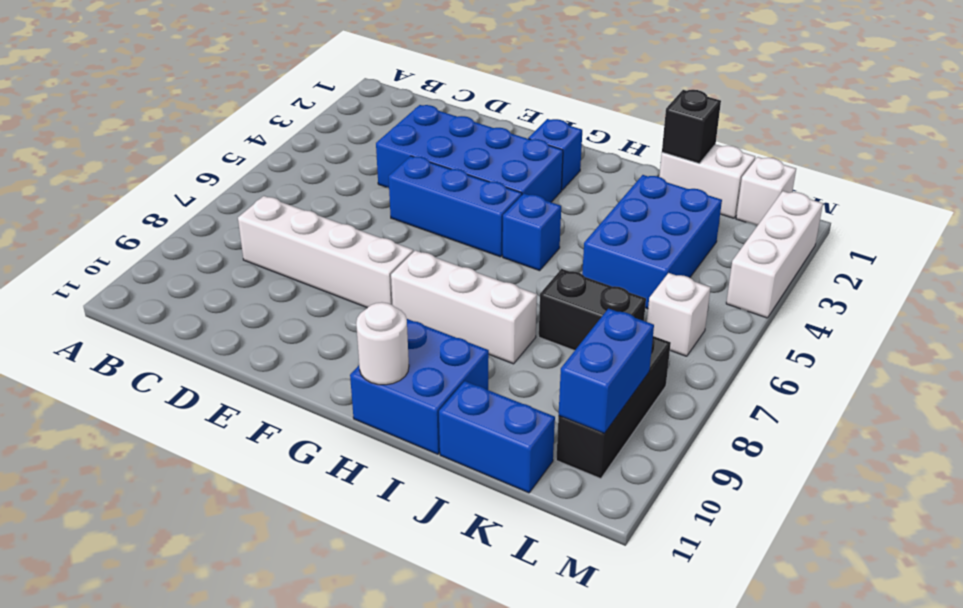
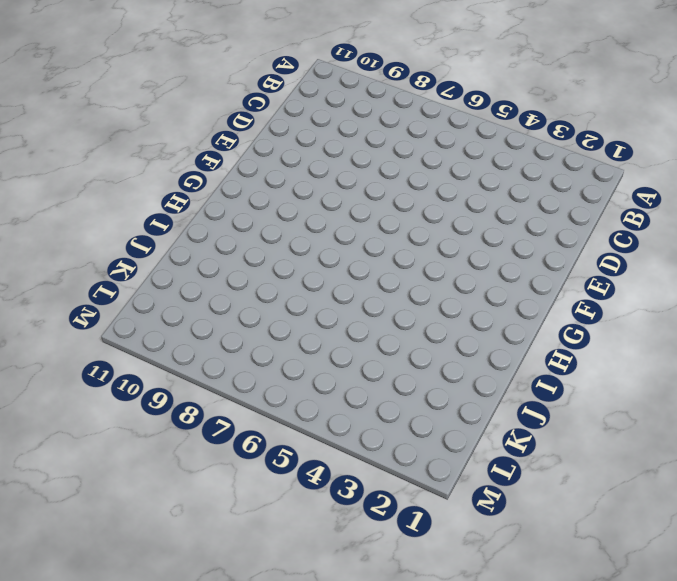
none -> white 1x4 brick [238,196,413,308]
none -> blue 2x4 brick [376,105,563,202]
none -> blue 1x3 brick [389,156,522,257]

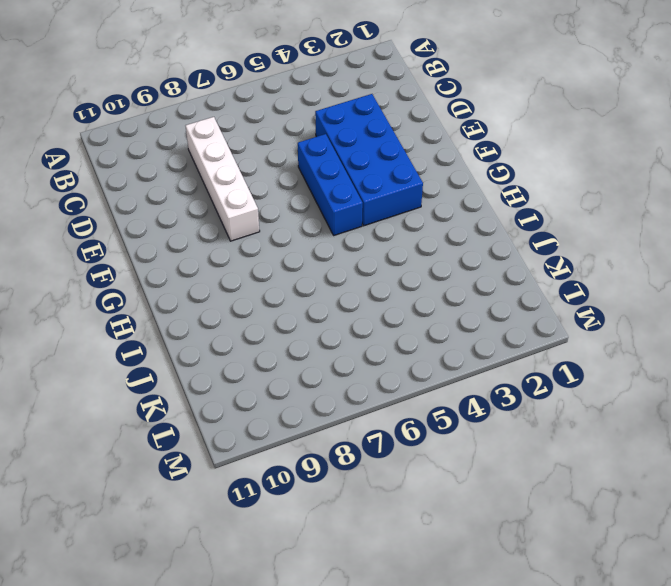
none -> blue 1x1 brick [528,119,582,190]
none -> white 1x3 brick [391,250,537,364]
none -> blue 1x1 brick [503,194,561,271]

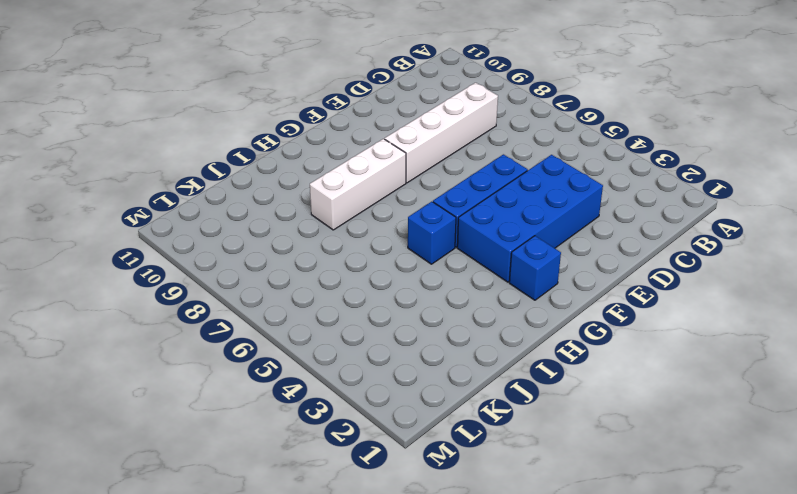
none -> blue 2x2 brick [350,319,489,454]
none -> white 1x2 brick [659,144,755,218]
none -> blue 2x3 brick [582,175,722,309]

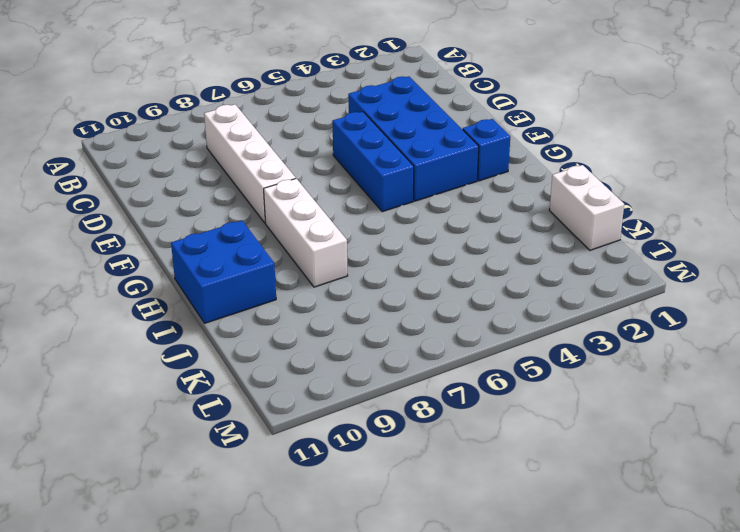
none -> blue 1x1 brick [503,194,561,271]
none -> blue 2x3 brick [582,175,722,309]
none -> black 1x2 brick [539,269,646,351]

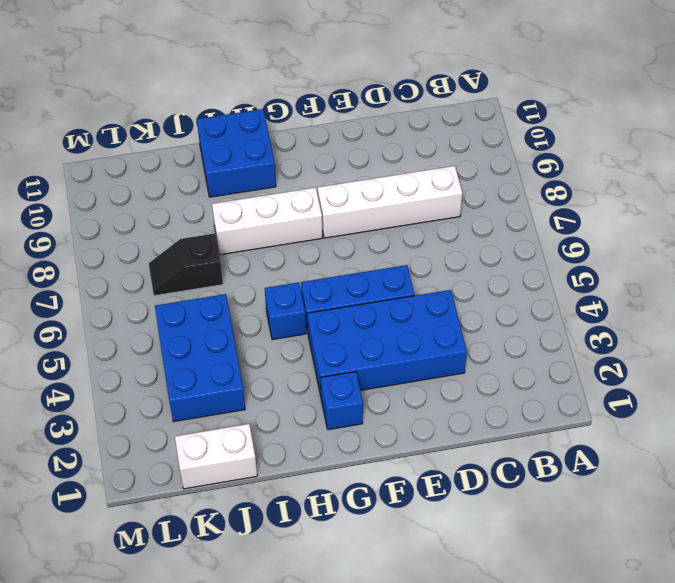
black 1x2 slope [149,233,223,296] -> black 1x2 brick [539,269,646,351]
none -> blue 1x2 brick [439,381,555,493]
none -> white 1x1 brick [736,157,796,226]
none -> white 1x1 brick [647,273,711,356]

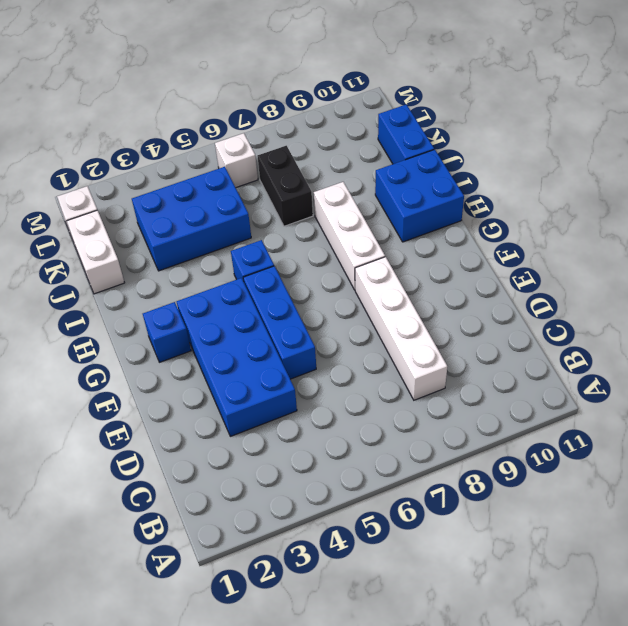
none -> black 1x3 brick [556,336,671,479]
none -> white 1x3 brick [726,191,823,318]
none -> white 1x1 round brick [356,302,409,385]

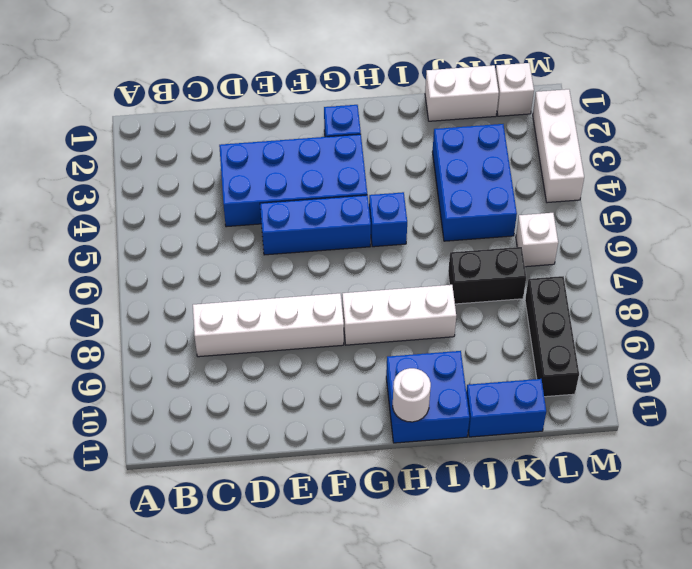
none -> black 1x1 brick [662,90,721,164]
none -> blue 1x2 brick [559,308,654,433]

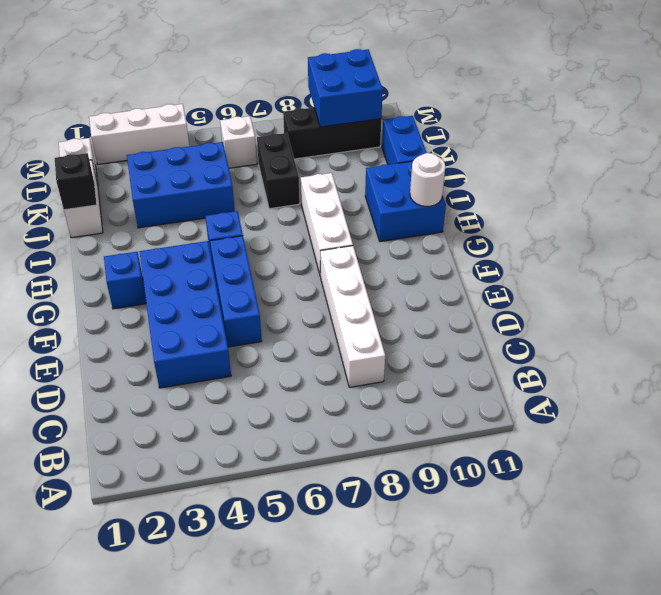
blue 2x2 brick [308,49,383,127] -> blue 1x2 brick [559,308,654,433]

